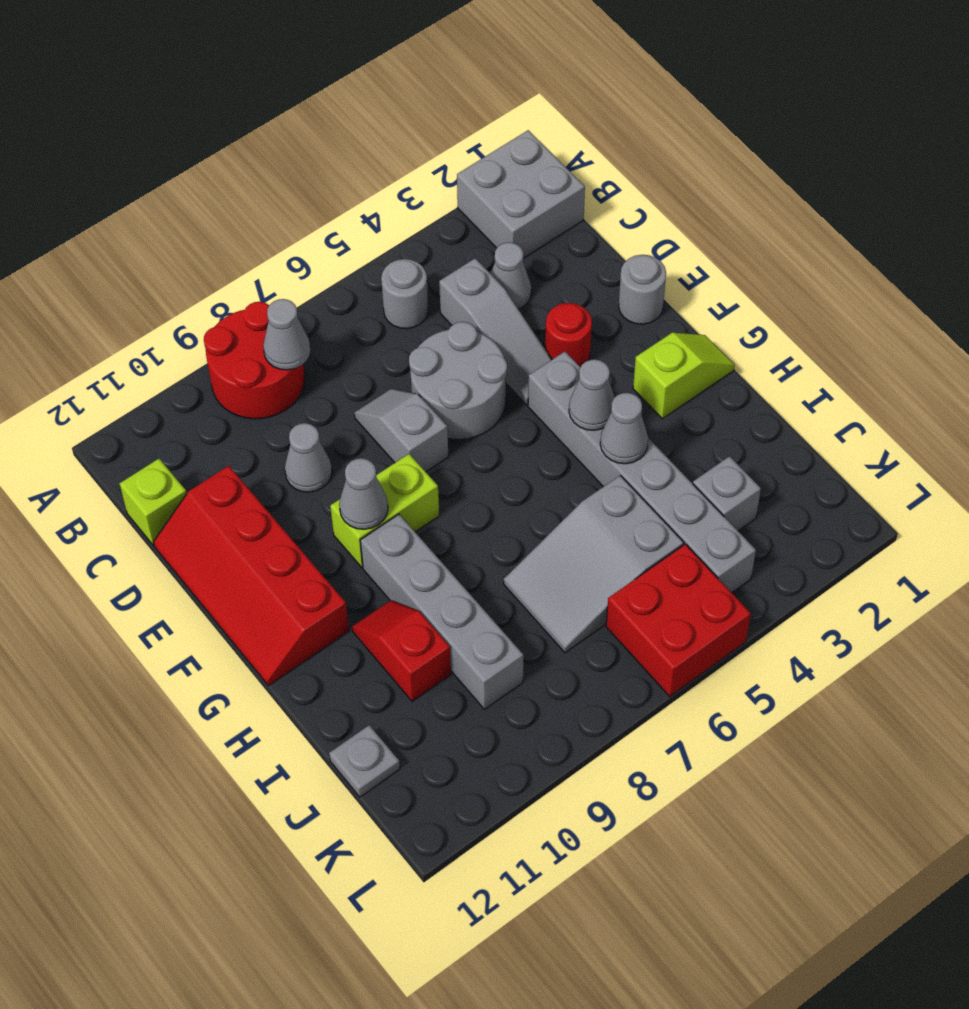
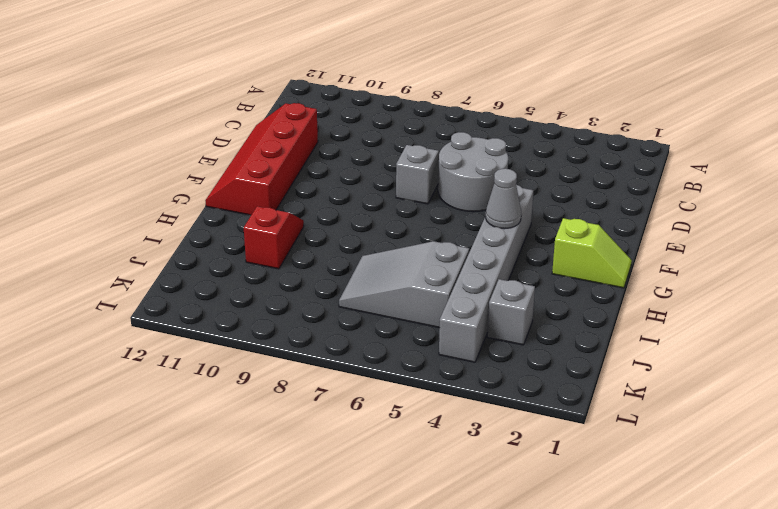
none -> grey 2x2 brick [457,130,585,258]
none -> red 2x2 round brick [204,302,305,419]
none -> grey 1x1 round brick [381,259,428,329]

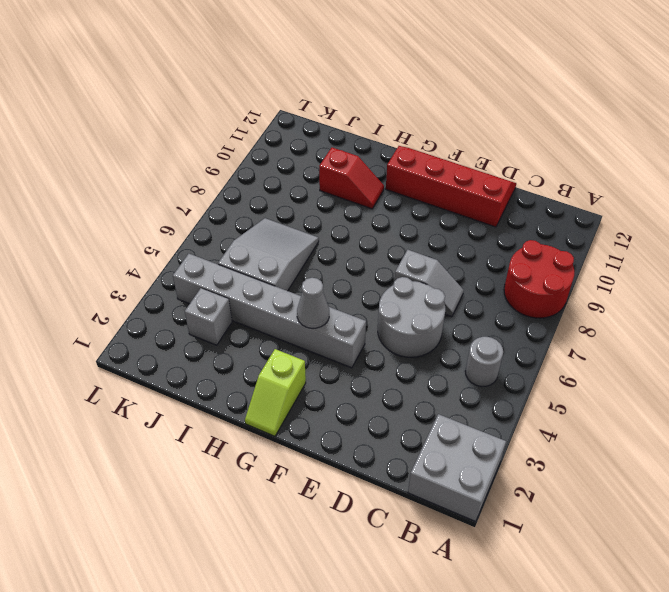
none -> grey 1x1 cone [491,242,531,309]
none -> grey 1x3 slope [439,258,552,405]
none -> lime 1x1 brick [119,459,187,546]

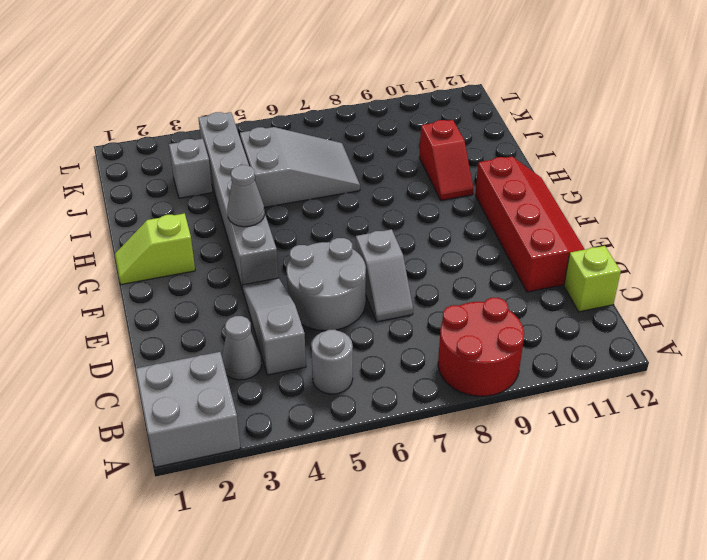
none -> grey 1x1 cone [285,423,332,492]
none -> grey 1x1 round brick [619,255,666,324]
none -> red 1x1 round brick [545,303,592,367]

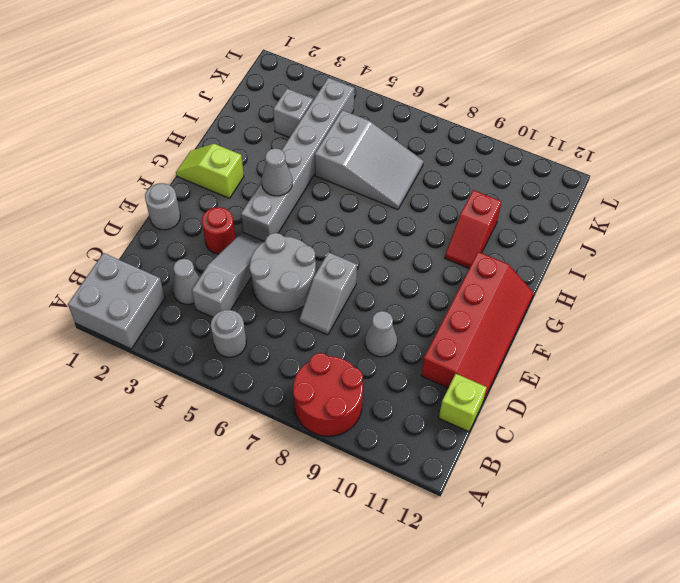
none -> lime 1x2 brick [330,454,439,567]
none -> grey 1x4 brick [360,514,523,709]
none -> grey 1x1 plate [329,725,400,797]

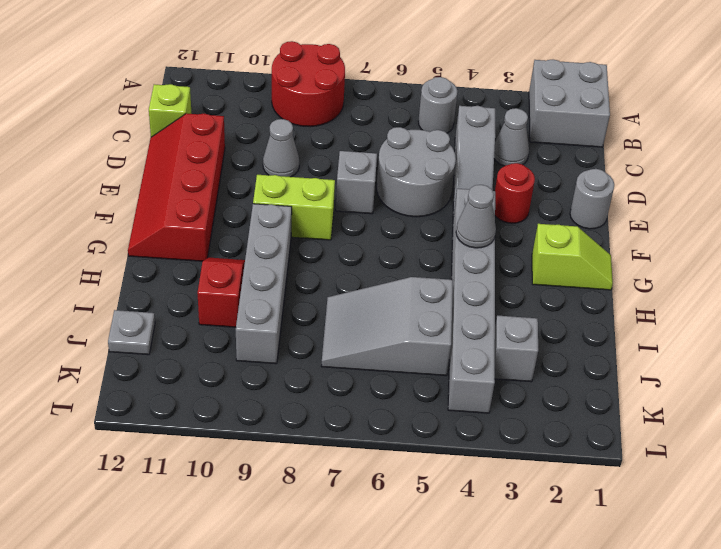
none -> red 2x2 brick [606,544,751,697]
none -> grey 1x1 cone [263,299,310,370]
none -> grey 1x1 cone [339,458,388,529]

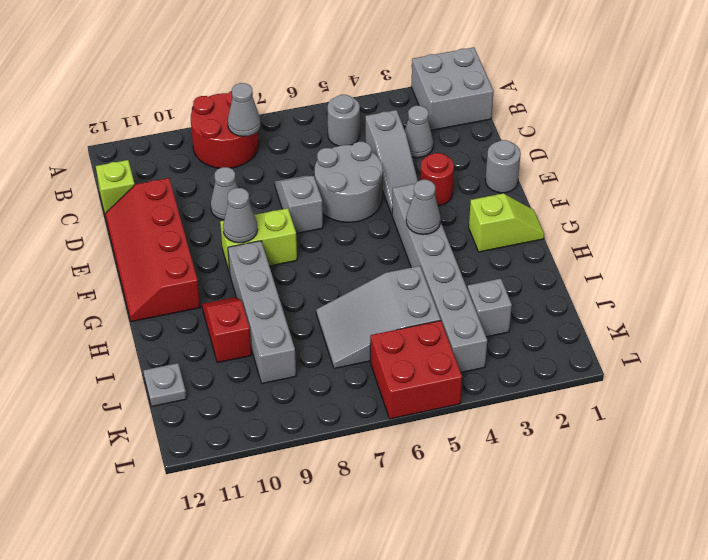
none -> grey 1x1 cone [600,393,648,464]

